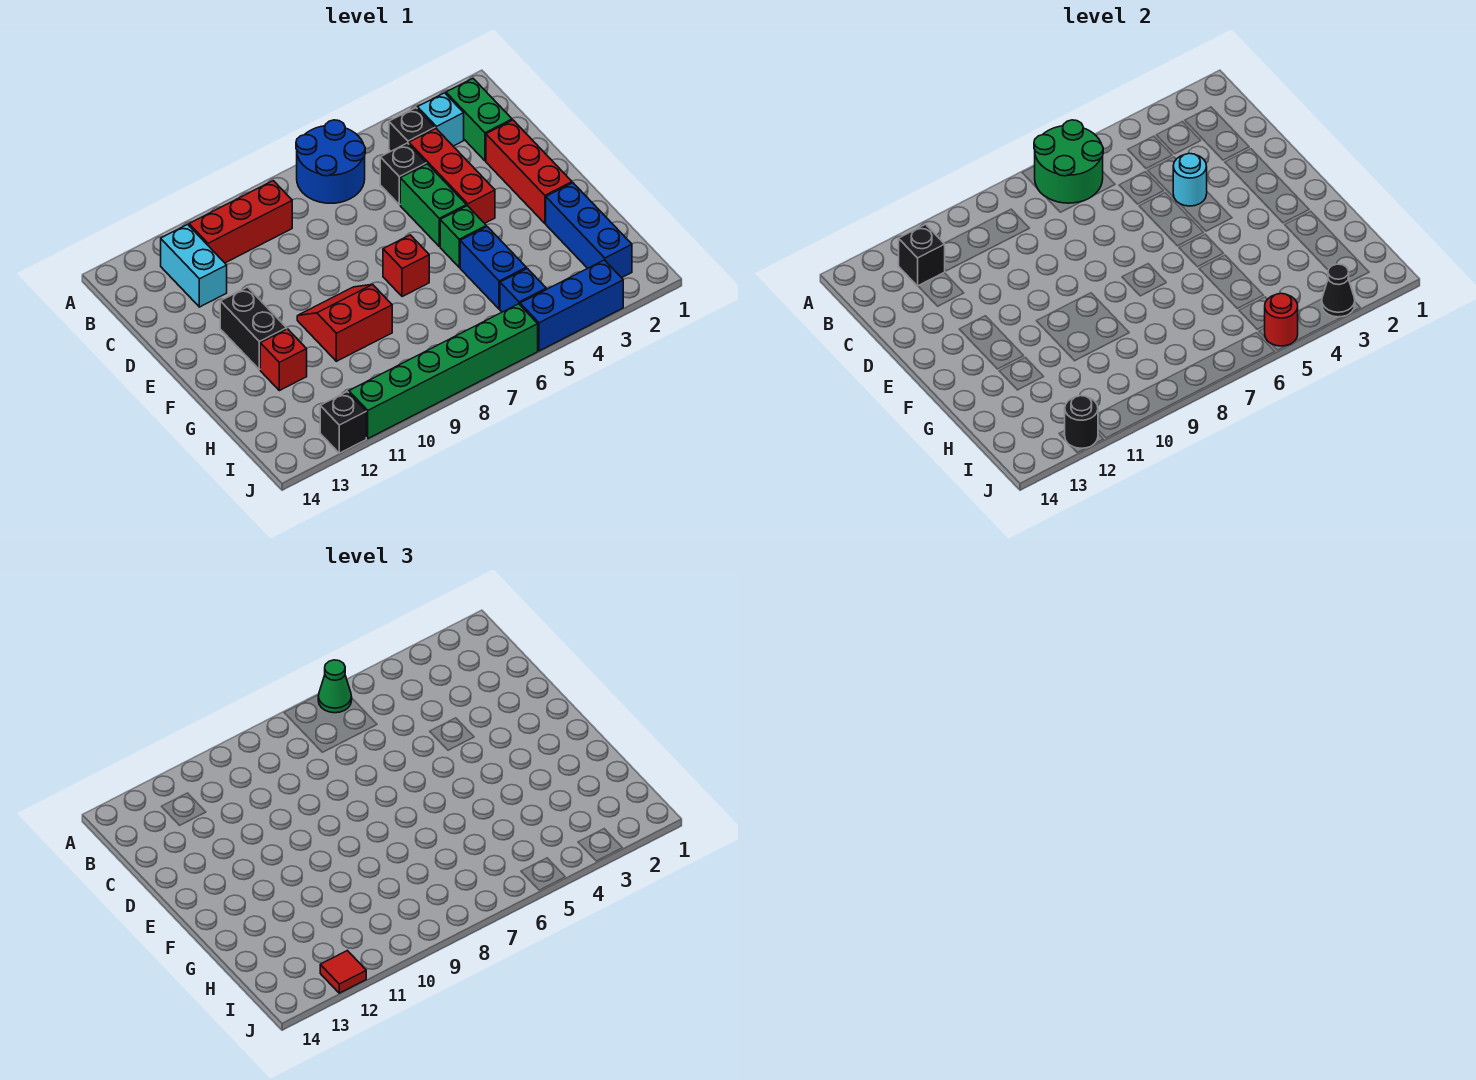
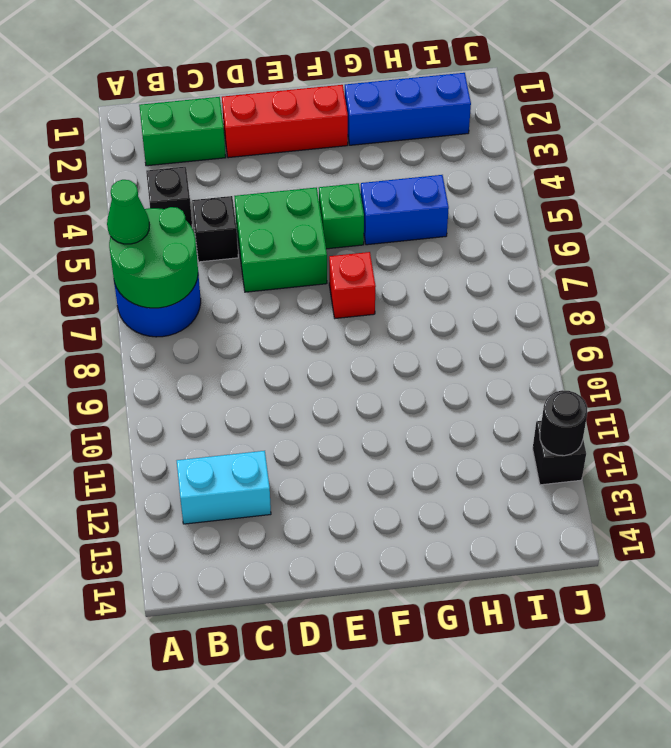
green 2x2 brick [235,188,327,292] -> green 1x2 brick [400,164,466,246]
none -> cyan 1x1 brick [417,93,464,146]
none -> red 1x3 brick [189,181,292,263]
none -> red 1x3 brick [409,129,495,223]

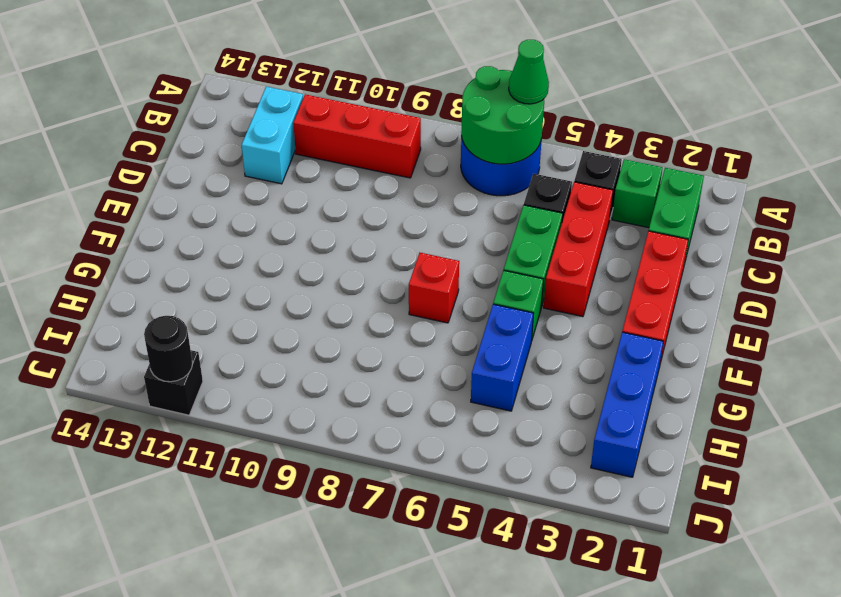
green 1x1 brick [612,159,663,228] -> cyan 1x1 brick [417,93,464,146]
none -> black 1x2 brick [220,287,287,370]
none -> red 2x2 slope [297,285,392,361]
none -> red 1x1 brick [260,329,307,391]

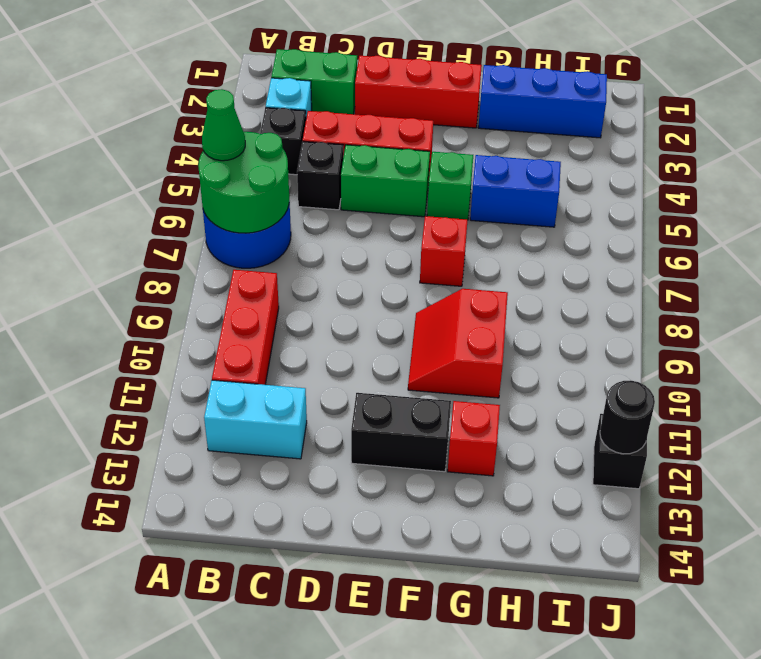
none -> blue 1x1 brick [500,268,546,312]
none -> blue 1x3 brick [520,260,623,351]
none -> green 1x6 brick [349,304,538,438]

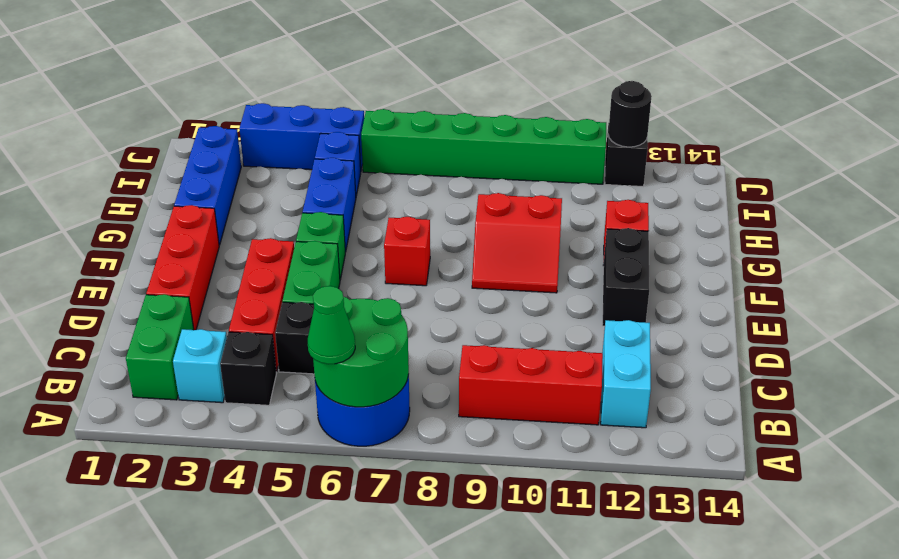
none -> black 1x1 brick [899,224,945,286]
none -> cyan 1x1 round brick [1173,153,1207,206]
none -> black 1x1 cone [1322,264,1355,317]

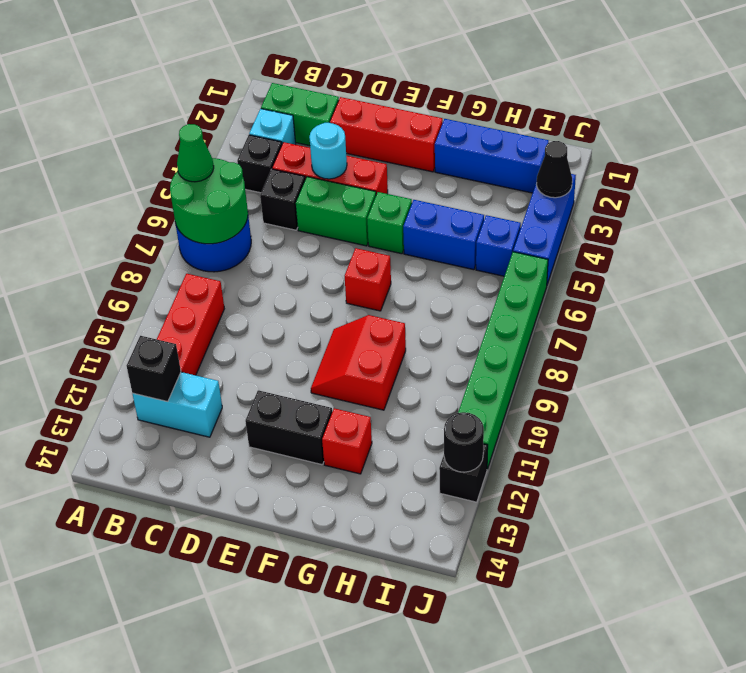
none -> red 1x1 round brick [1265,293,1298,346]
none -> red 1x1 tile [320,951,366,993]

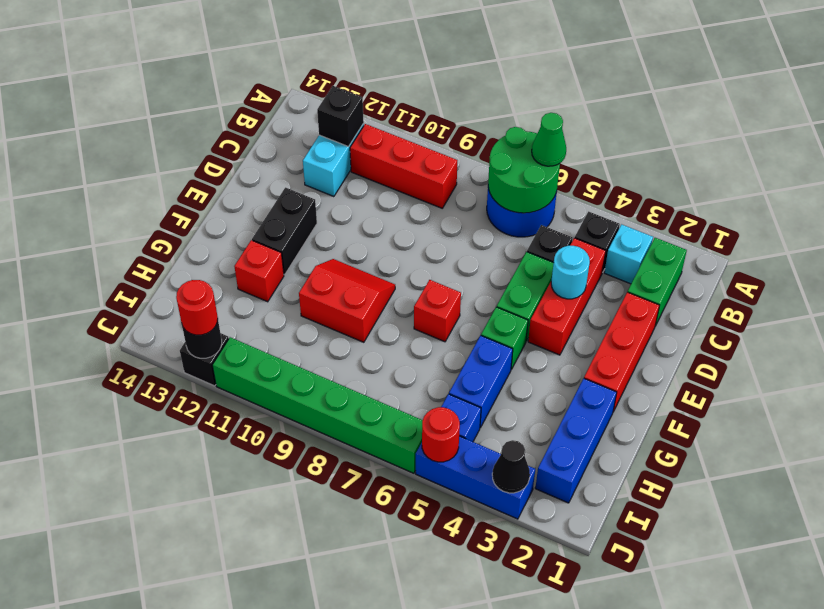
red 1x1 round brick [176,280,218,335] -> red 1x1 tile [320,951,366,993]

